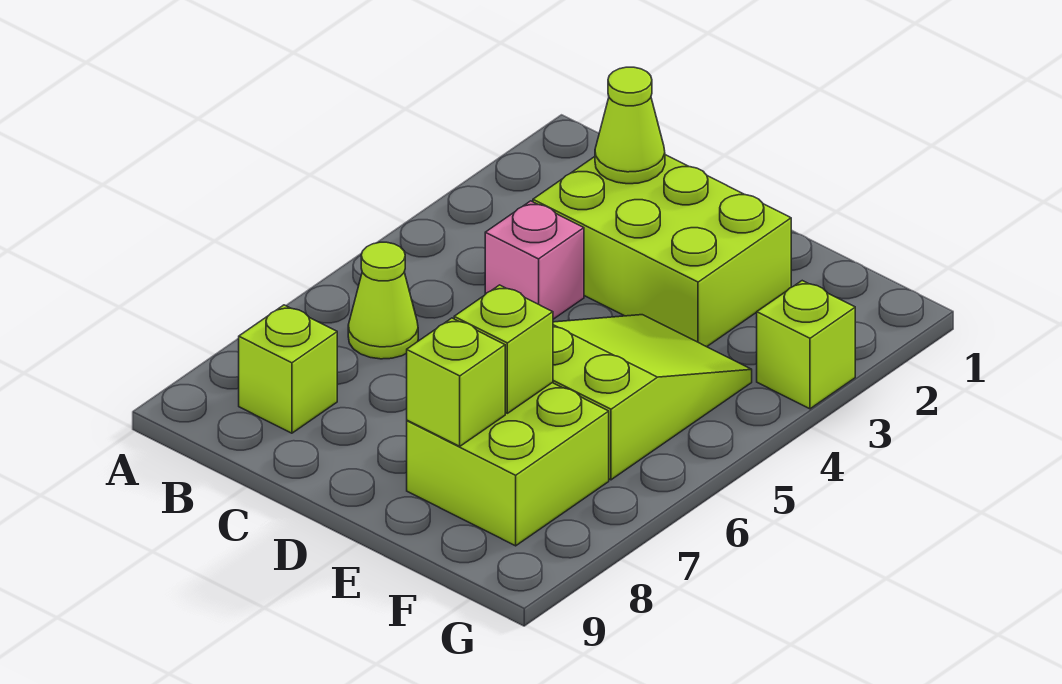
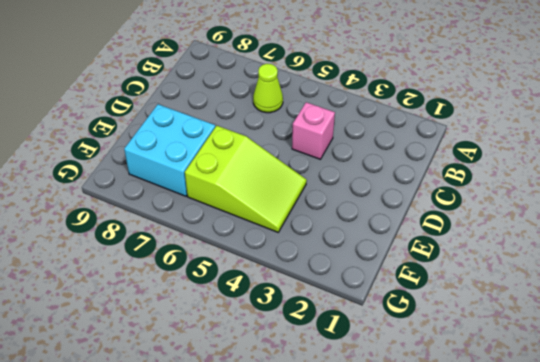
cyan 2x2 brick [124,104,215,196] -> lime 2x2 brick [407,383,609,546]
none -> lime 1x1 brick [239,305,337,433]
none -> lime 2x3 brick [533,155,791,347]

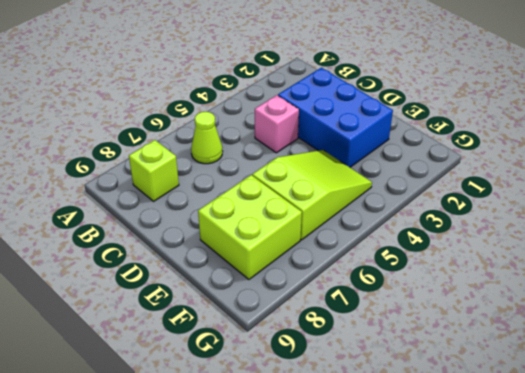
blue 2x3 brick [278,68,393,167] -> lime 2x3 brick [533,155,791,347]
none -> lime 1x1 brick [757,281,855,409]
none -> lime 1x1 cone [595,67,665,184]

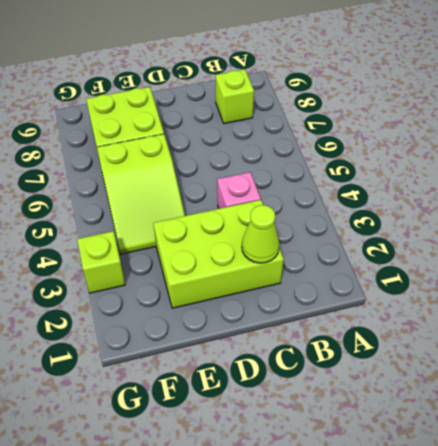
none -> lime 1x1 cone [348,242,418,359]
none -> lime 1x1 brick [454,285,553,413]

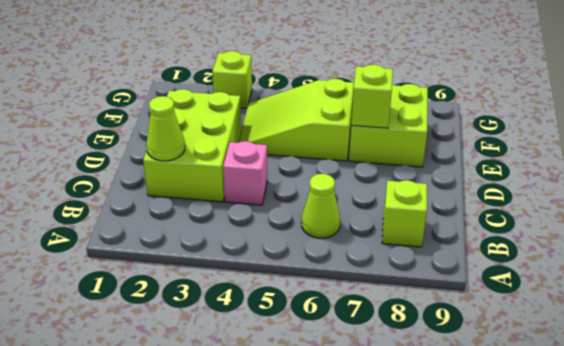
none -> lime 1x1 brick [407,318,505,446]

